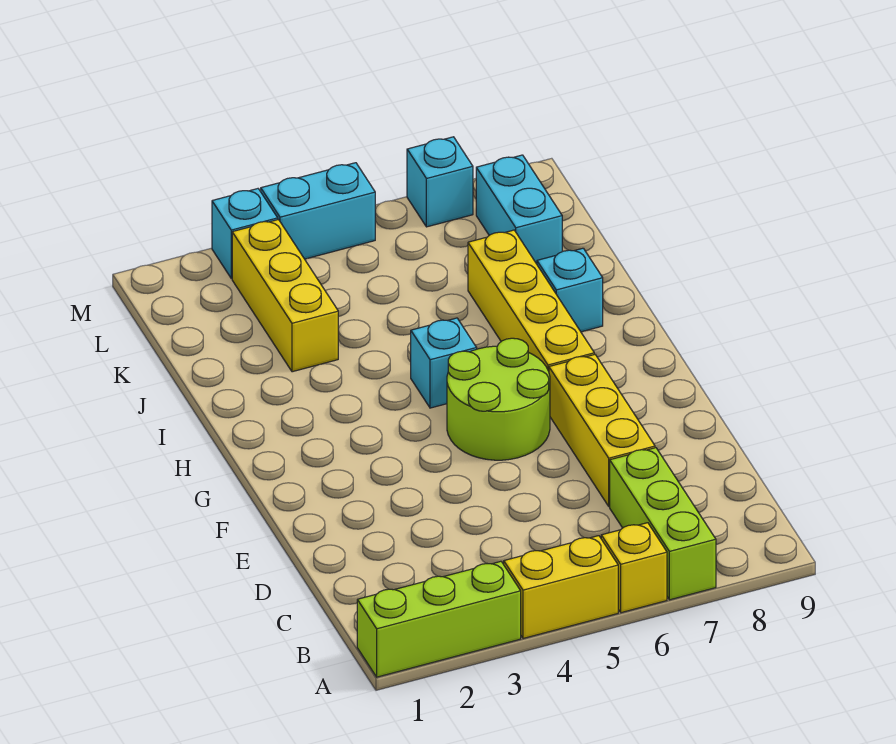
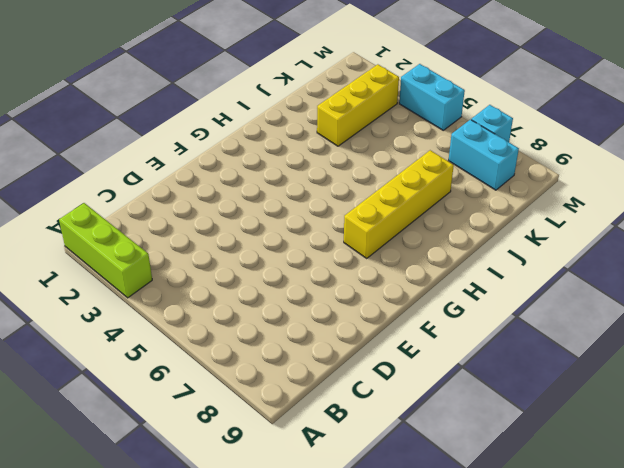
cyan 1x2 brick [448,120,519,190] -> cyan 1x2 brick turned to [476,155,562,264]
none -> yellow 1x2 brick [504,536,618,639]
none -> yellow 1x1 brick [601,523,667,613]
none -> lime 1x3 brick [610,448,716,600]

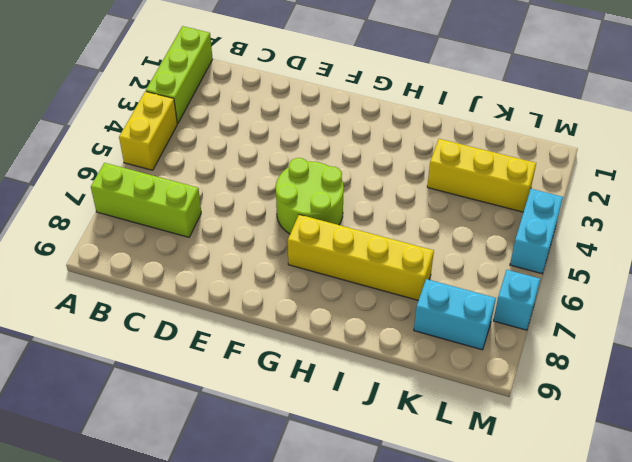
none -> yellow 1x1 brick [601,523,667,613]
none -> yellow 1x3 brick [549,354,655,507]
none -> cyan 1x1 brick [411,318,477,408]

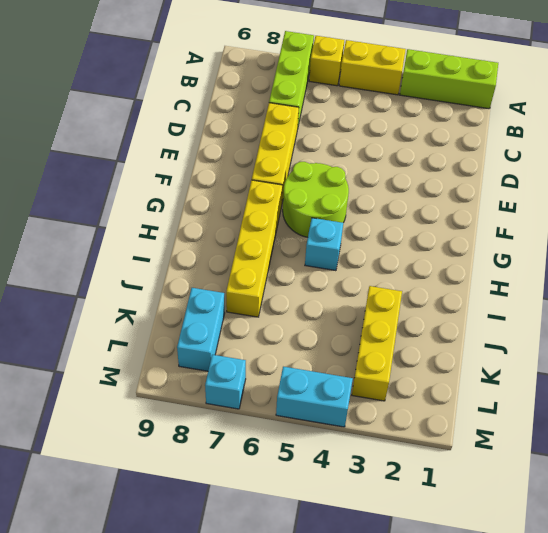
none -> cyan 1x1 brick [537,248,603,332]
none -> cyan 1x1 brick [212,189,278,278]

